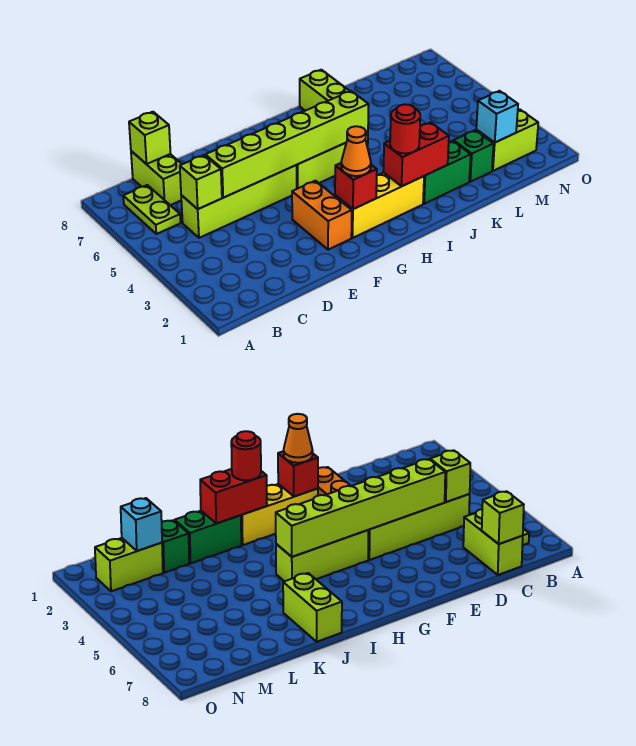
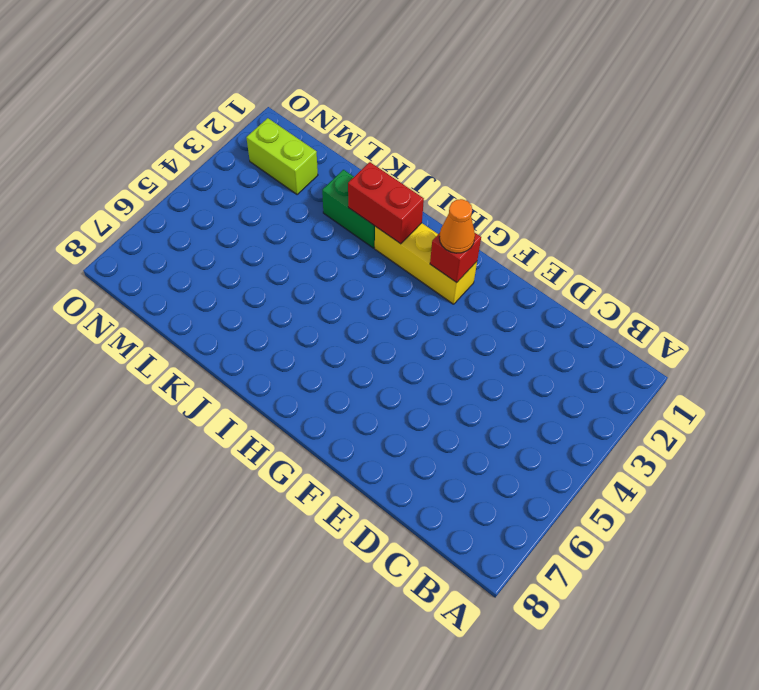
none -> lime 1x2 plate [123,185,181,234]
none -> lime 1x4 brick [181,165,297,238]
none -> lime 1x2 brick [131,151,182,205]

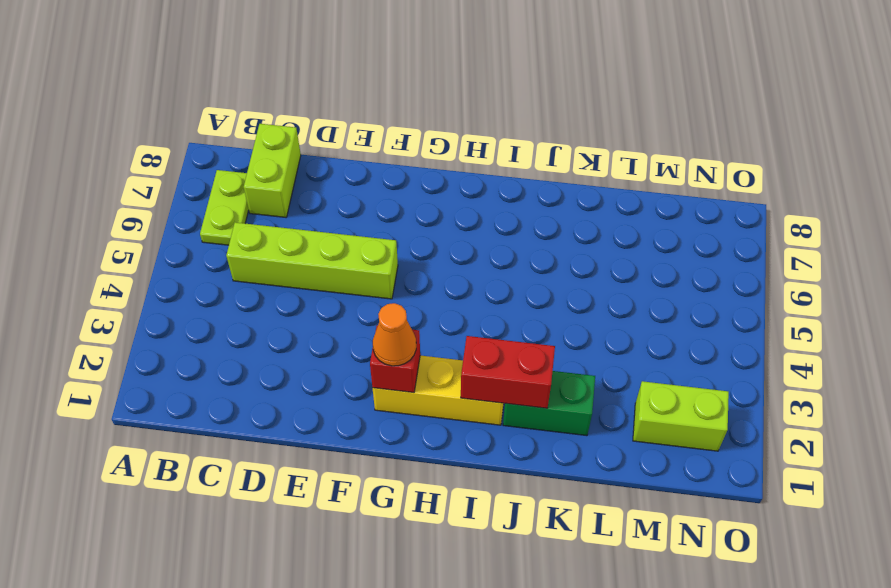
none -> orange 1x2 brick [292,181,352,250]
none -> lime 1x3 brick [296,133,368,189]
none -> lime 1x2 brick [300,70,350,111]

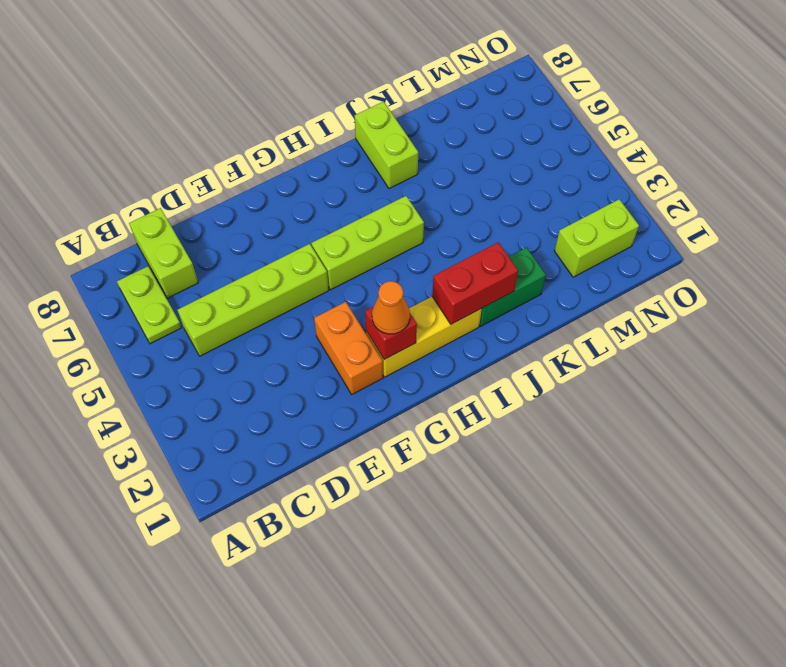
none -> green 1x1 brick [454,130,494,182]
none -> lime 1x1 brick [180,155,222,209]
none -> lime 1x1 brick [129,112,171,164]

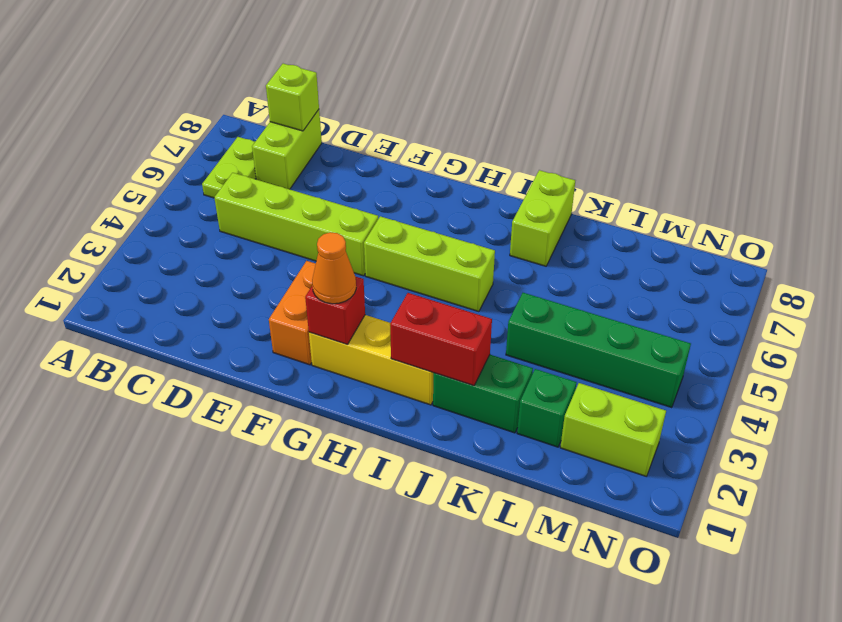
green 1x4 brick [506,293,691,408] -> none
none -> lime 1x1 brick [180,155,222,209]
none -> lime 1x6 brick [205,91,369,198]
none -> cyan 1x1 brick [476,91,518,143]

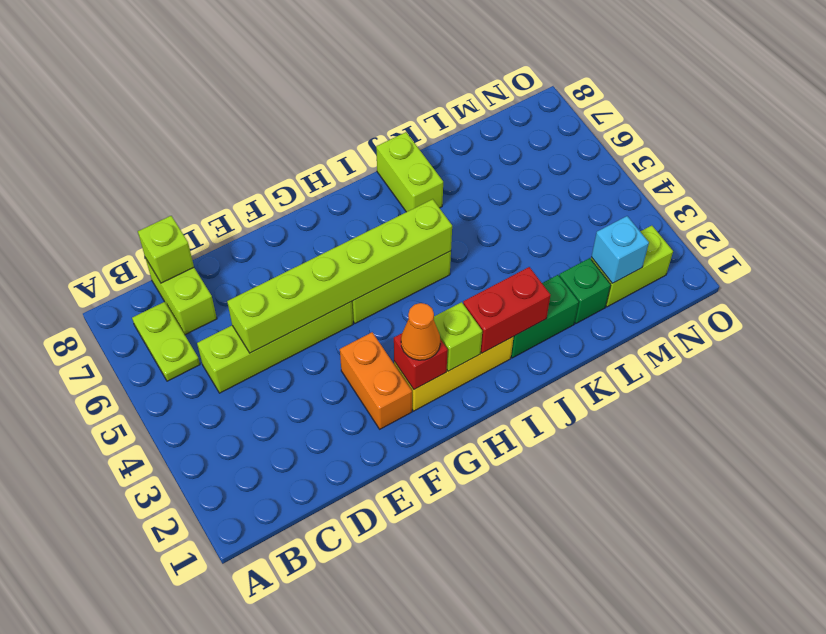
lime 1x1 brick [434,302,482,371] -> lime 1x1 brick moved to [180,155,222,209]
none -> red 1x1 round brick [390,104,420,154]

